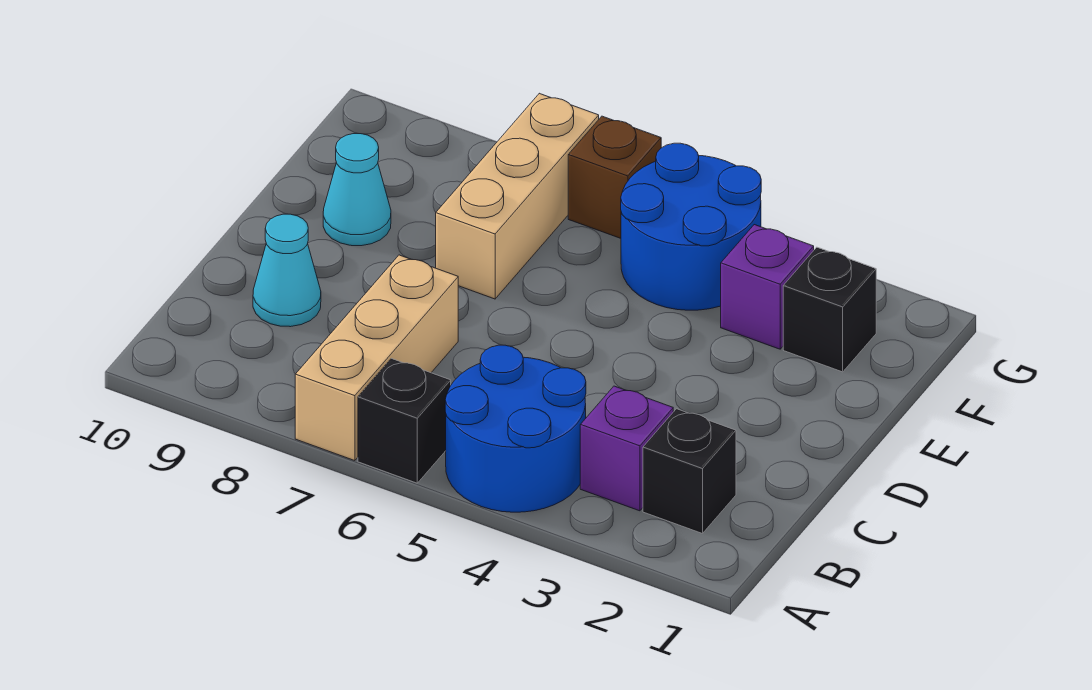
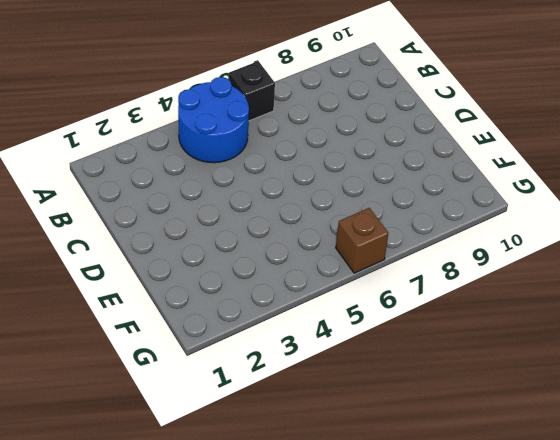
none -> tan 1x3 brick [295,255,458,461]
none -> black 1x1 brick [643,409,736,534]
none -> purple 1x1 brick [580,386,673,511]

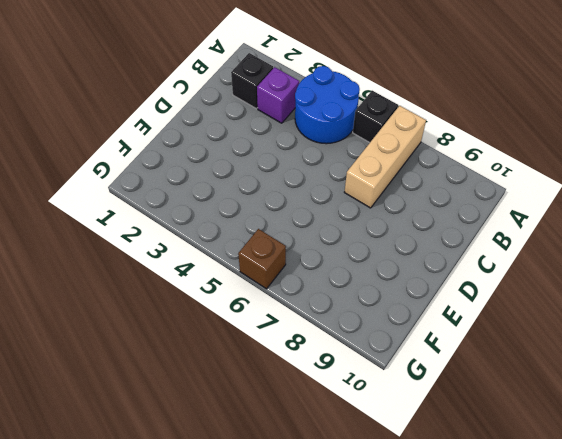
none -> cyan 1x1 cone [253,214,321,327]
none -> tan 1x3 brick [436,93,599,299]
none -> cyan 1x1 cone [323,134,391,246]

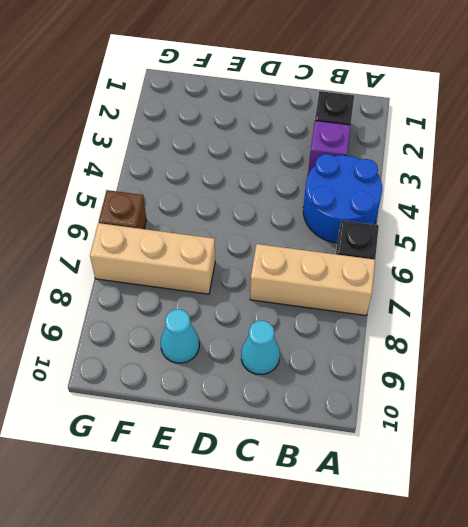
none -> black 1x1 brick [783,247,876,372]
none -> purple 1x1 brick [721,225,814,349]
none -> blue 2x2 round brick [621,143,761,310]

